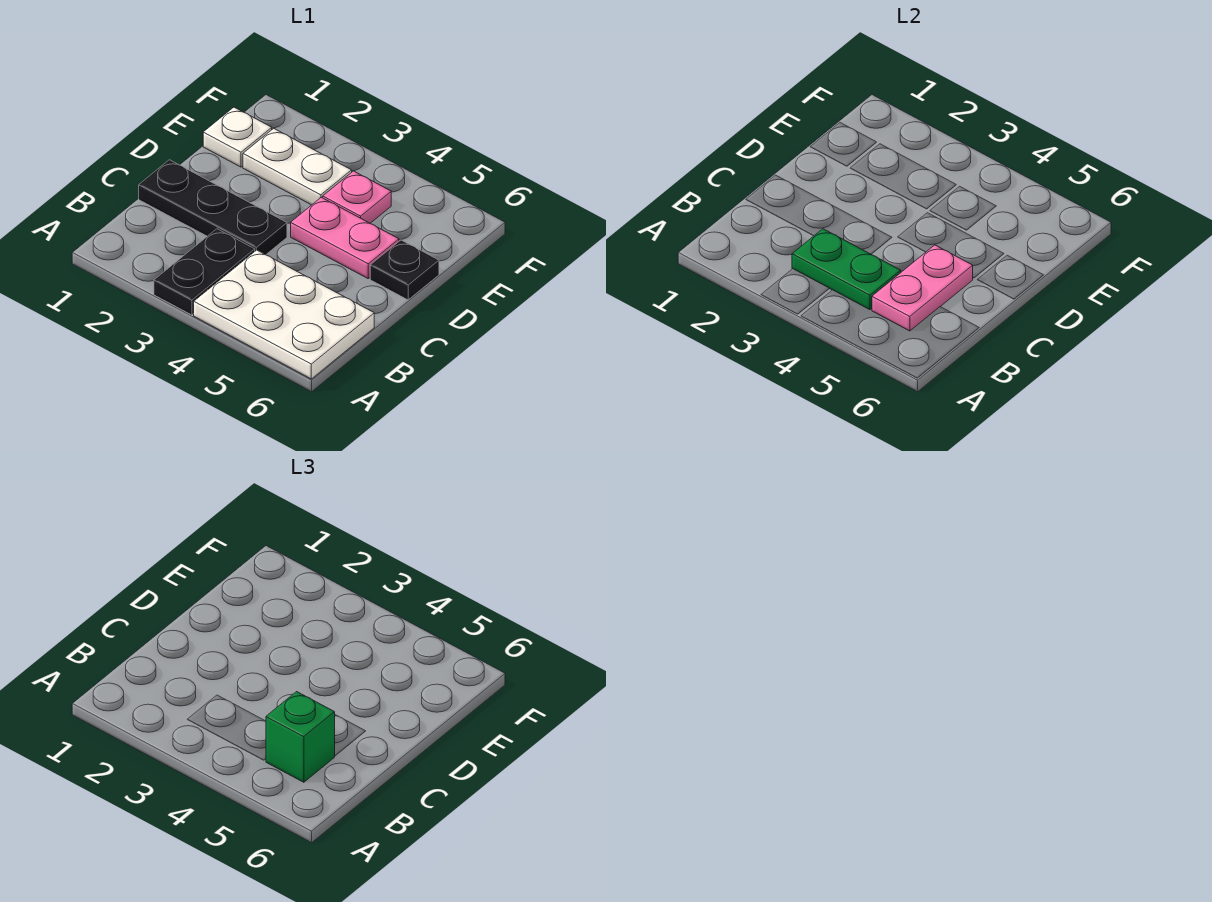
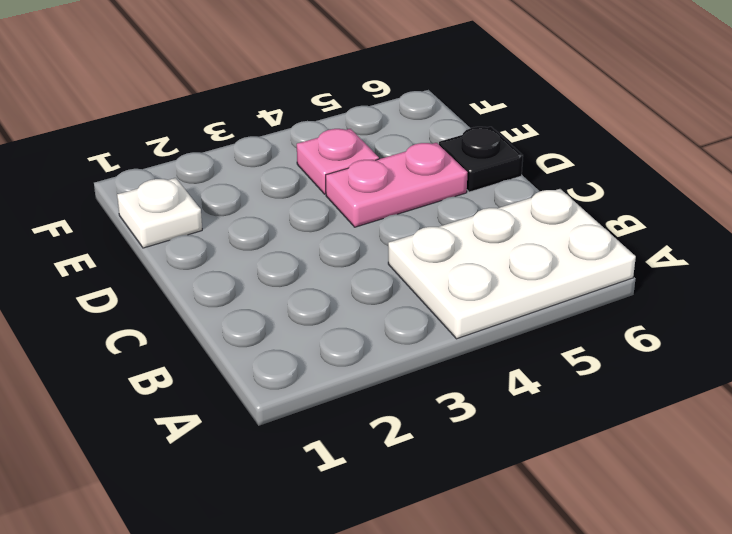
none -> black 1x2 plate [154,229,255,315]
none -> black 1x3 plate [139,160,287,255]

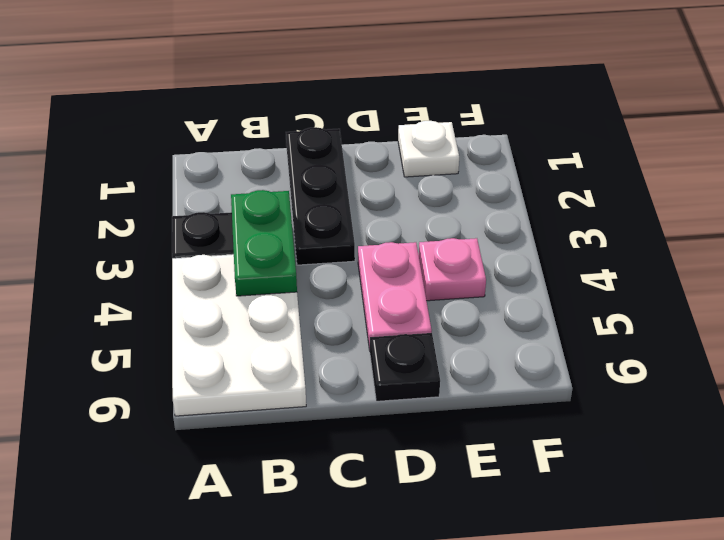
none -> white 1x2 plate [243,129,352,205]
none -> pink 1x2 plate [872,245,973,331]

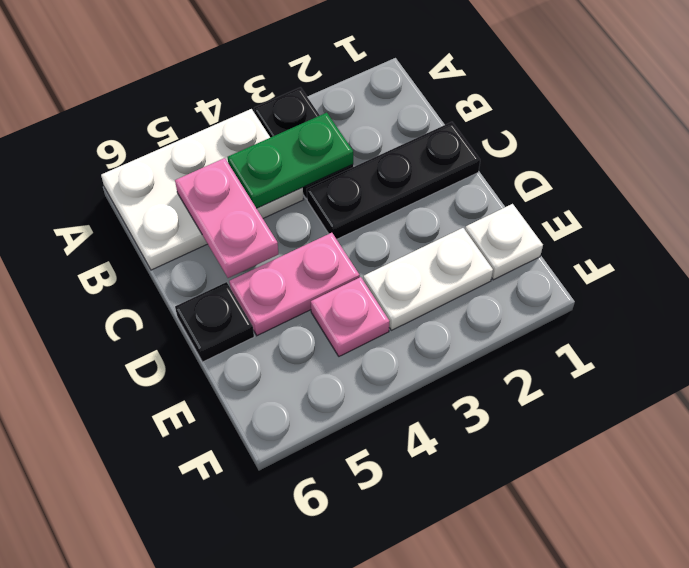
none -> green 1x1 brick [266,692,335,782]

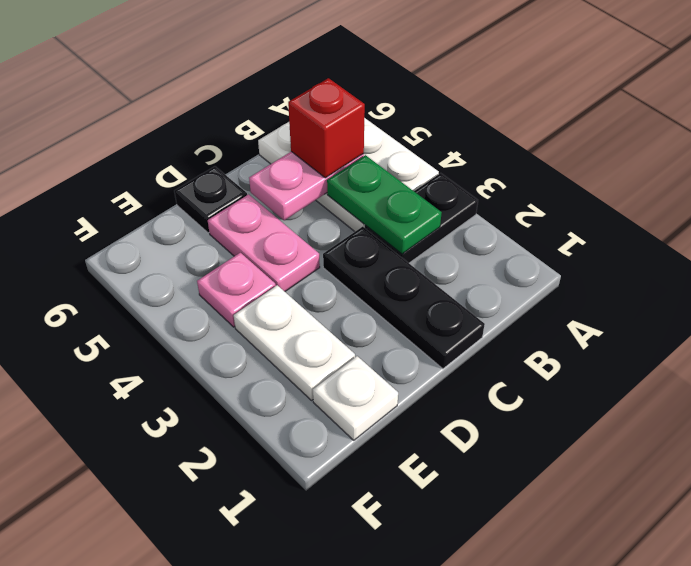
red 1x1 brick [288,78,365,178] -> green 1x1 brick [266,692,335,782]

